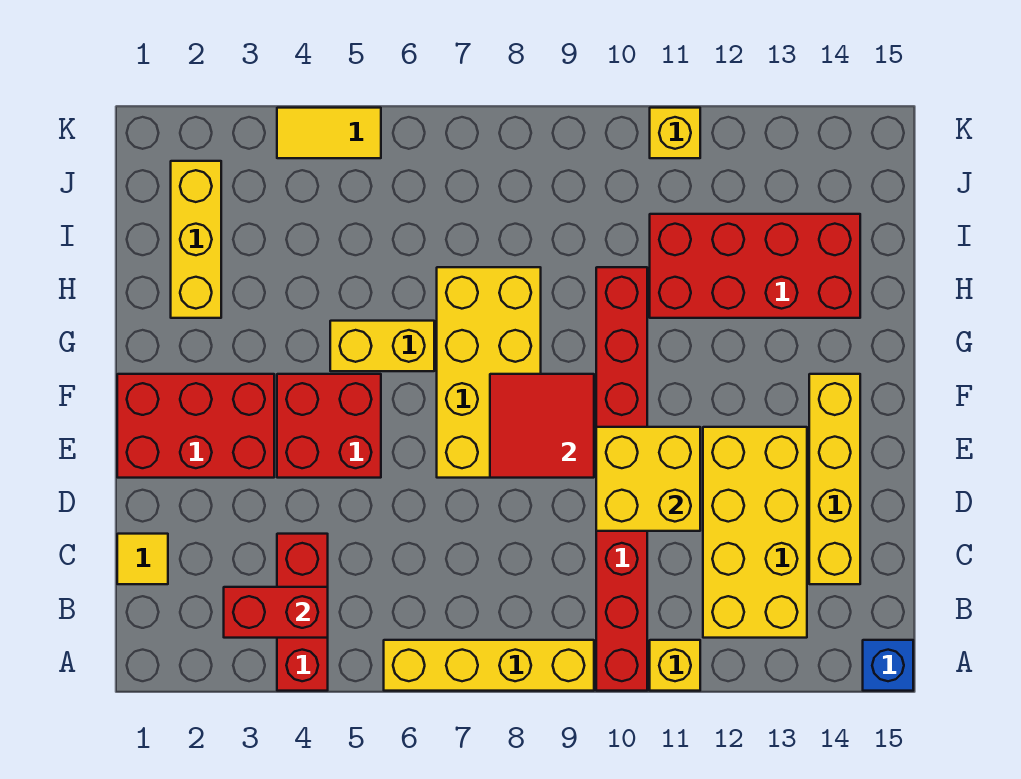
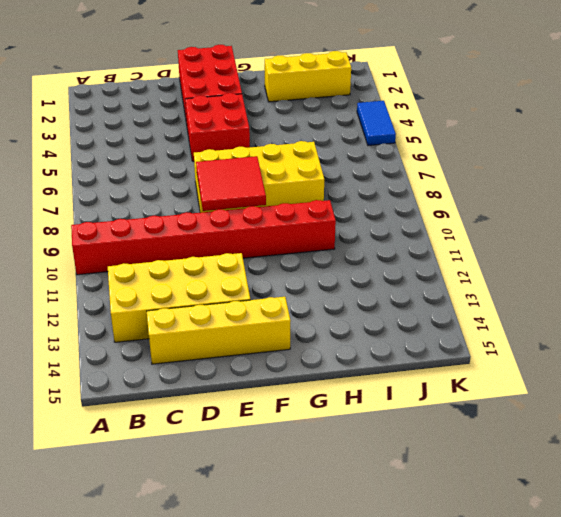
blue 1x2 tile [357,101,396,145] -> yellow 1x2 tile [277,108,381,158]
none -> red 1x3 brick [277,534,328,691]
none -> yellow 1x4 brick [384,640,594,691]
none -> yellow 1x1 brick [650,640,700,691]

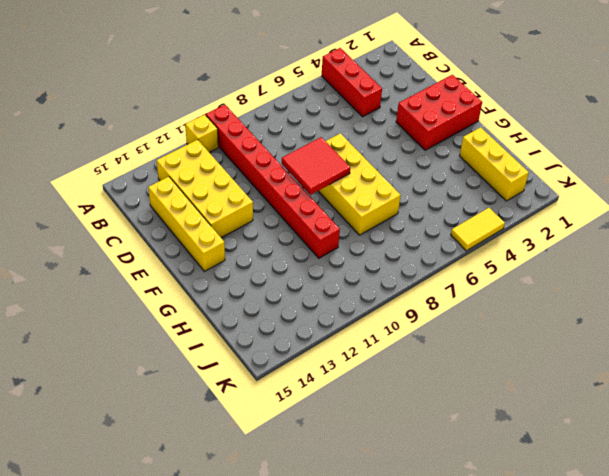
none -> yellow 1x4 brick [384,640,594,691]
none -> blue 1x1 brick [863,640,913,691]
none -> yellow 1x1 tile [117,534,168,584]

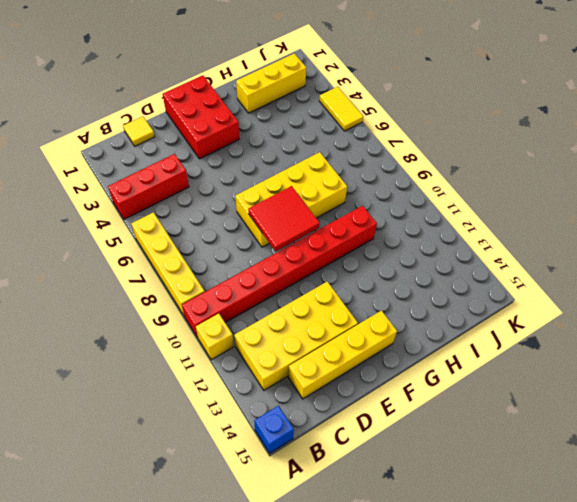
none -> red 2x2 brick [277,374,381,478]
none -> yellow 1x2 brick [330,321,434,371]
none -> red 2x4 brick [650,214,860,318]

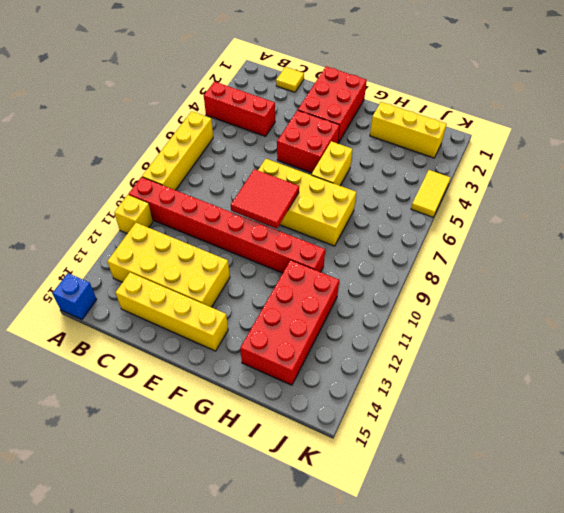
none -> yellow 1x1 brick [650,108,700,158]
none -> red 1x2 brick [224,587,328,638]
none -> yellow 2x2 brick [596,427,700,531]

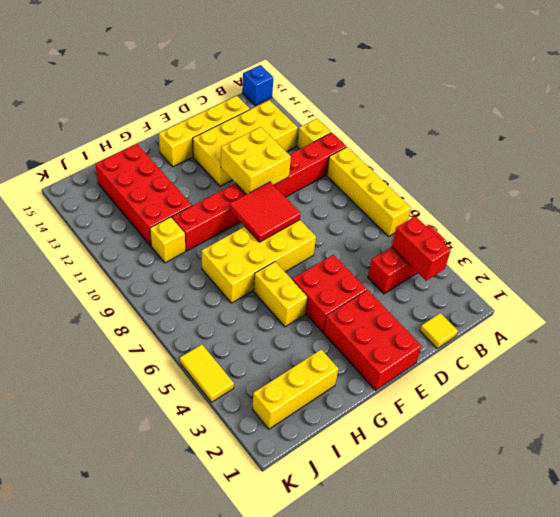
yellow 1x1 brick [150,217,186,263] -> yellow 1x1 brick moved to [650,108,700,158]

